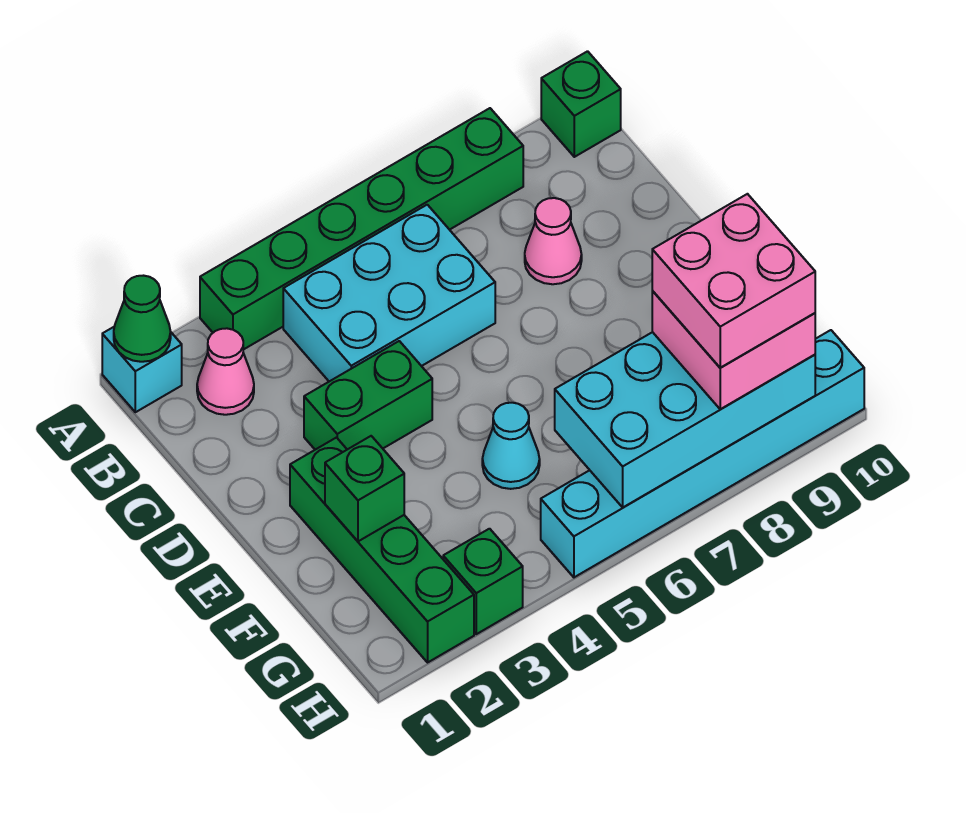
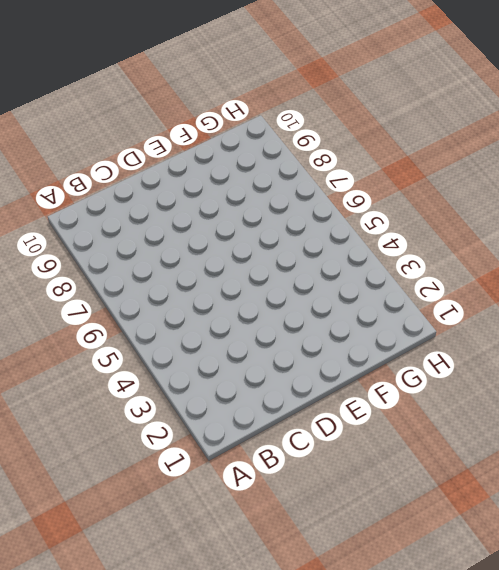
none -> cyan 1x1 brick [102,327,182,412]
none -> green 1x6 brick [200,108,523,350]
none -> green 1x1 brick [541,51,621,157]

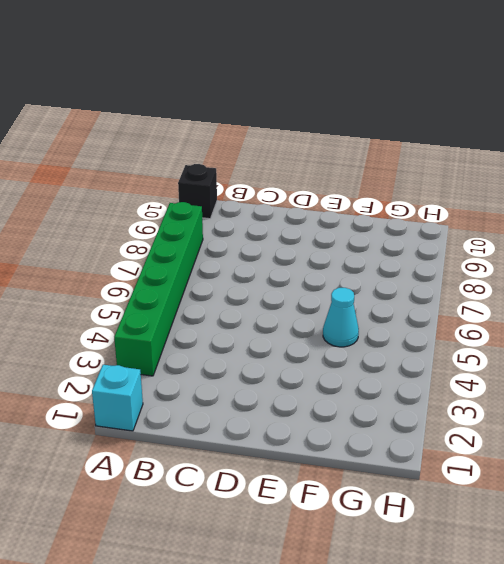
black 1x1 brick [178,164,217,219] -> green 1x1 brick [541,51,621,157]
none -> pink 1x1 cone [197,328,254,415]
none -> cyan 2x3 brick [283,205,495,381]
none -> pink 1x1 cone [525,198,582,284]

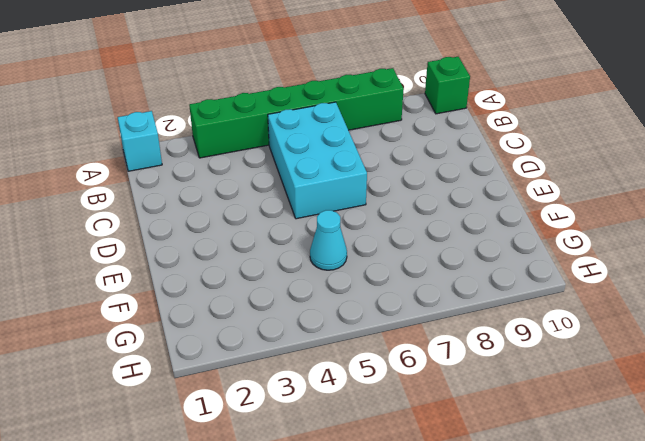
cyan 2x3 brick [268,102,367,219] -> cyan 2x3 brick turned to [283,205,495,381]
none -> pink 1x1 cone [197,328,254,415]
none -> pink 1x1 cone [525,198,582,284]
none -> green 1x2 brick [304,341,432,450]

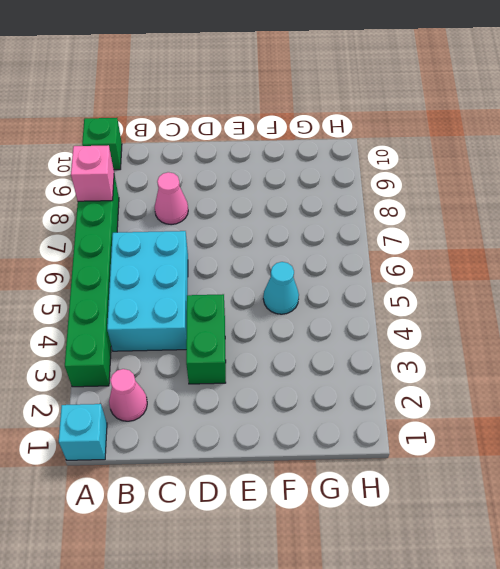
pink 1x1 brick [71,145,114,201] -> none
none -> green 1x4 brick [290,438,474,662]
none -> green 1x1 brick [443,529,523,634]
none -> cyan 1x6 brick [541,330,864,577]

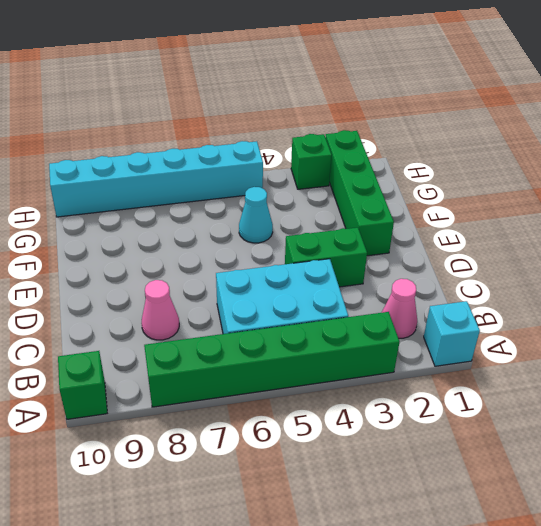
none -> green 1x1 cone [114,276,171,362]
none -> green 1x1 brick [325,436,404,541]
none -> cyan 2x4 brick [555,332,815,507]

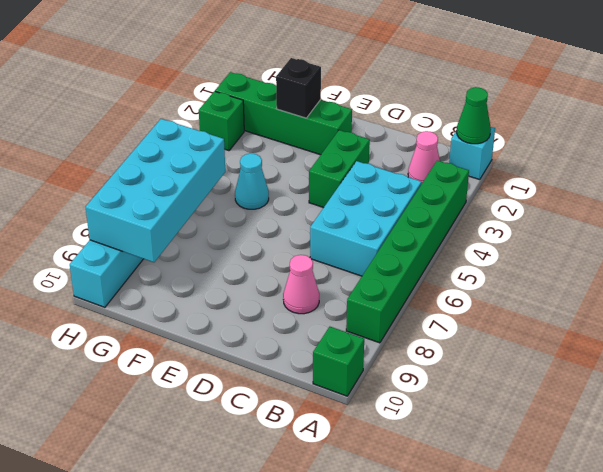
black 1x1 brick [276,58,321,118] -> green 1x1 brick [325,436,404,541]
none -> pink 2x2 brick [652,291,815,409]
none -> pink 2x2 brick [652,194,815,368]

